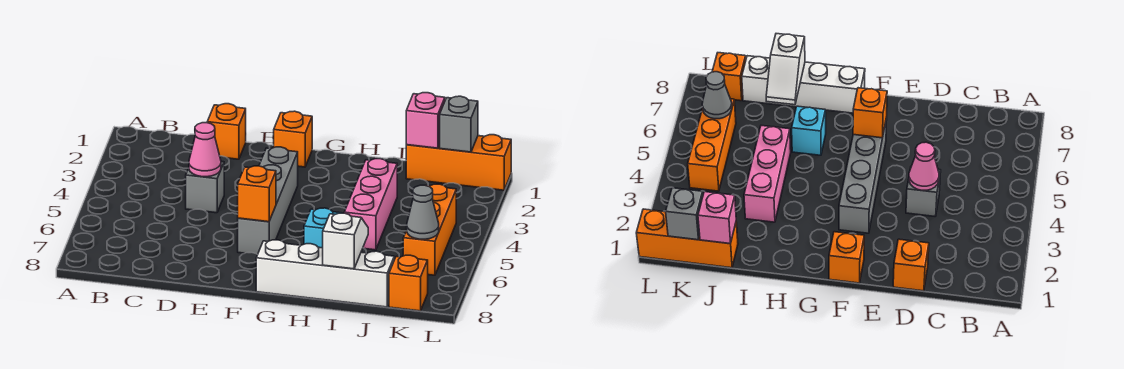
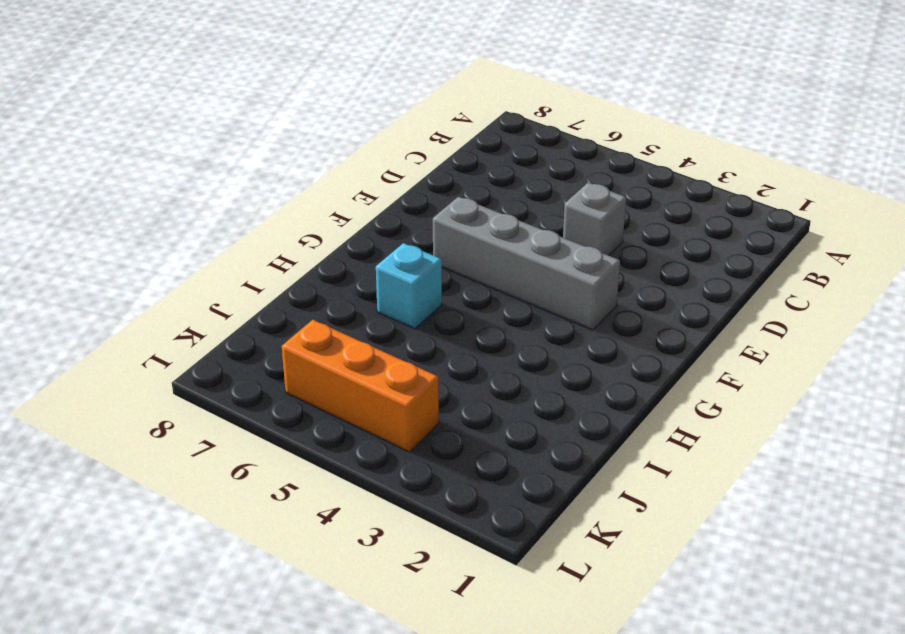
none -> orange 1x1 brick [207,104,246,159]
none -> orange 1x1 brick [274,111,312,167]
none -> white 1x4 brick [256,240,394,307]

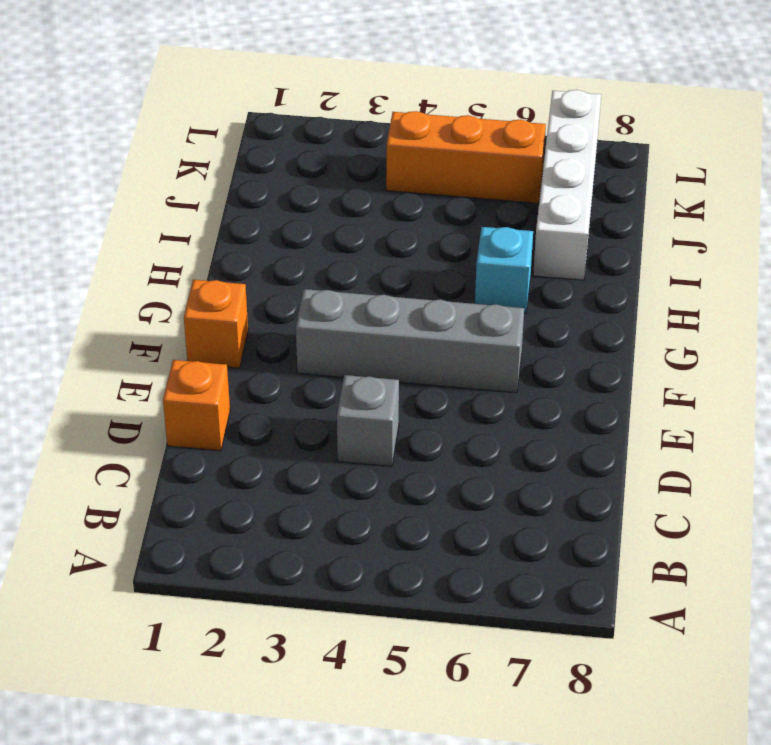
white 1x4 brick [533,90,601,280] -> white 1x4 brick moved to [256,240,394,307]
none -> pink 1x3 brick [344,159,397,250]
none -> orange 1x3 brick [406,135,511,190]
none -> orange 1x1 brick [389,255,428,311]

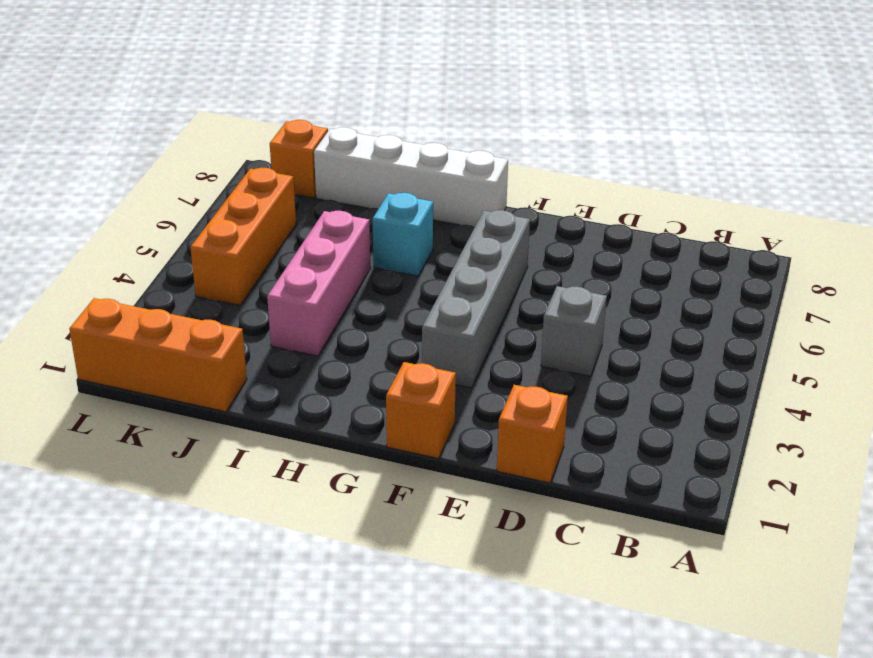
none -> pink 1x1 cone [189,123,221,177]
none -> orange 1x1 brick [238,166,276,222]
none -> white 1x2 slope [323,213,368,269]

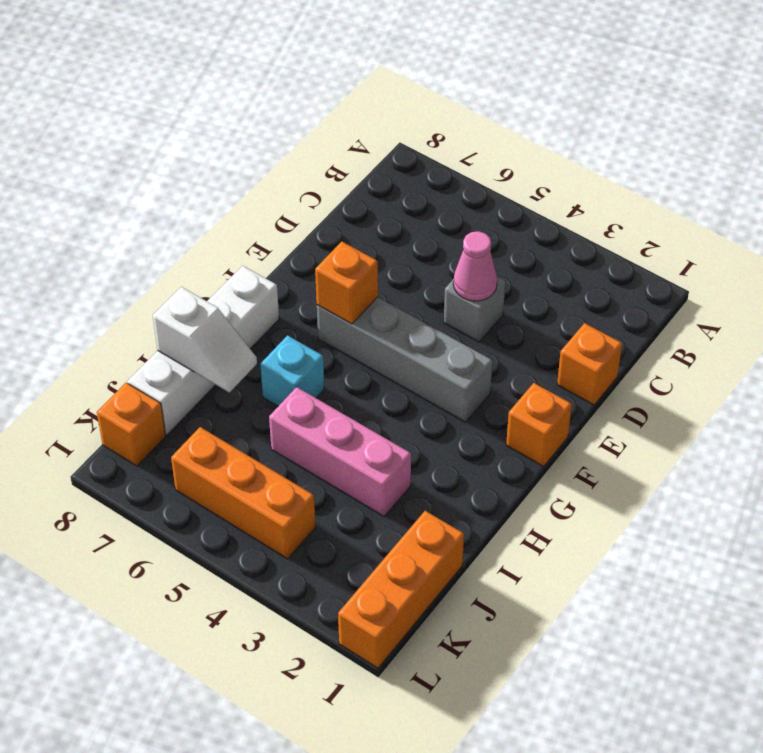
none -> pink 1x1 brick [406,93,445,148]
none -> grey 1x1 brick [440,96,478,152]
none -> grey 1x1 cone [407,185,439,239]

